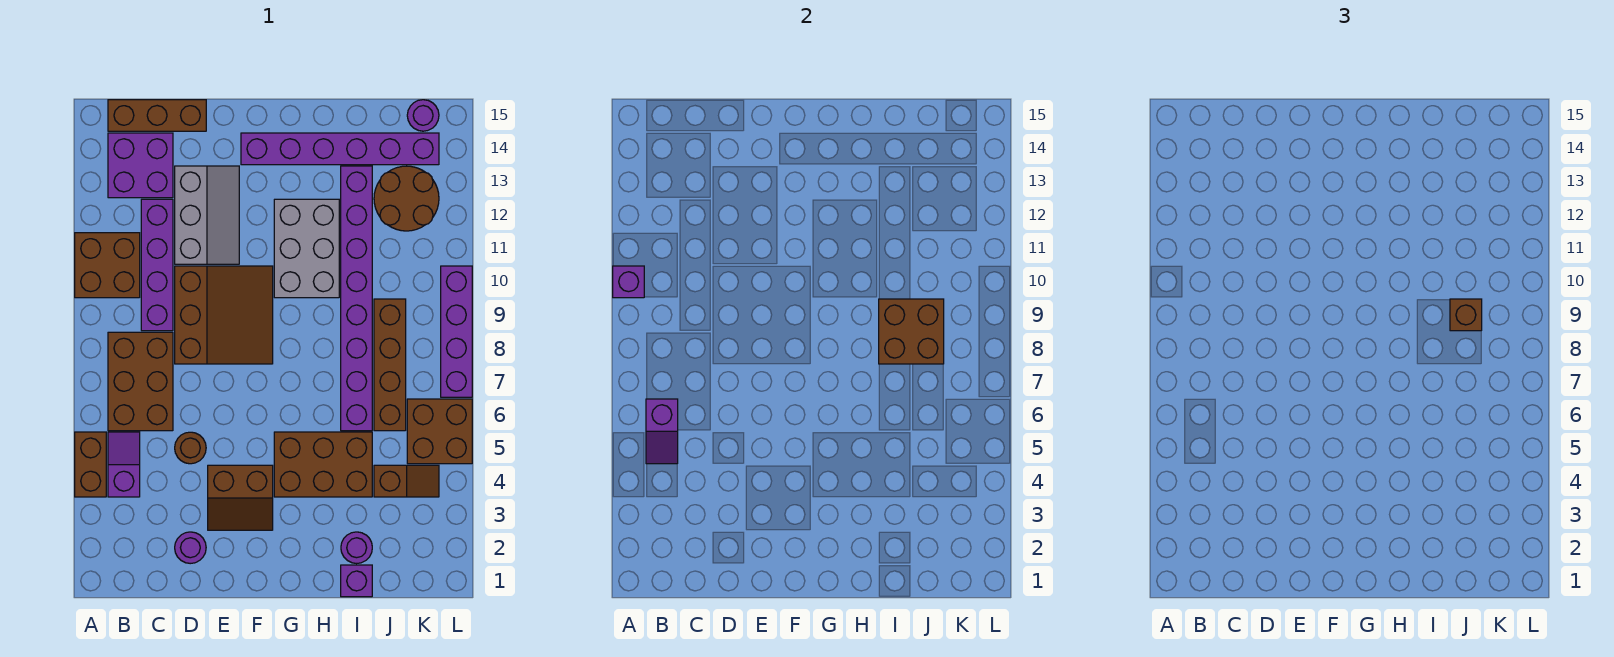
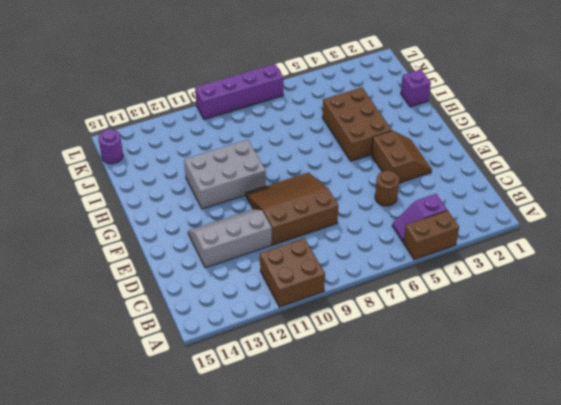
none -> brown 2x3 brick [108,332,173,431]
none -> purple 2x2 brick [108,133,173,198]
none -> brown 1x3 brick [108,100,206,131]

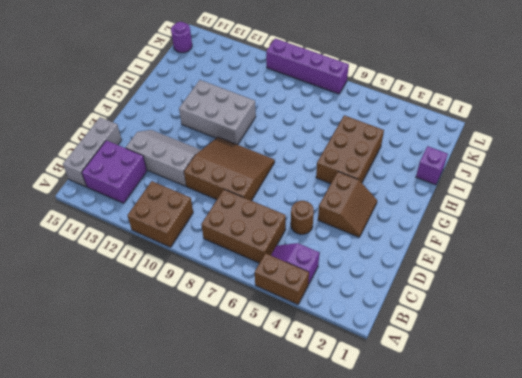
grey 1x3 brick [63,117,122,187] -> brown 1x3 brick [108,100,206,131]
none -> purple 1x4 brick [141,199,173,331]
none -> purple 1x1 round brick [175,532,206,564]
none -> purple 1x6 brick [241,133,439,165]

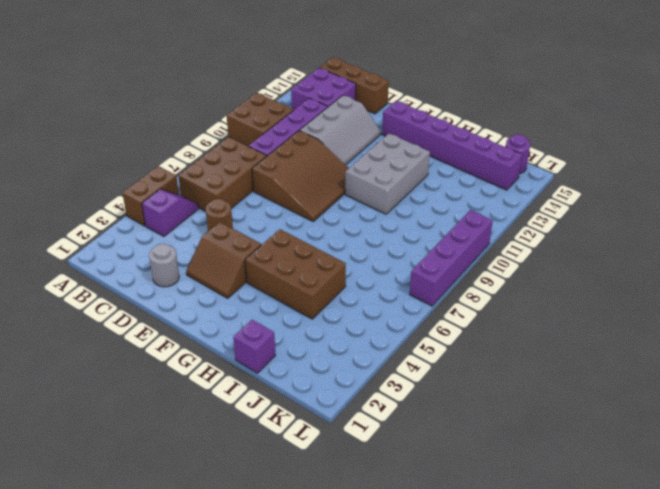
grey 1x1 round brick [149,244,179,287] -> purple 1x1 round brick [175,532,206,564]
none -> purple 1x1 round brick [341,532,372,564]
none -> purple 1x8 brick [341,166,372,431]
none -> brown 1x2 slope [374,465,439,497]

